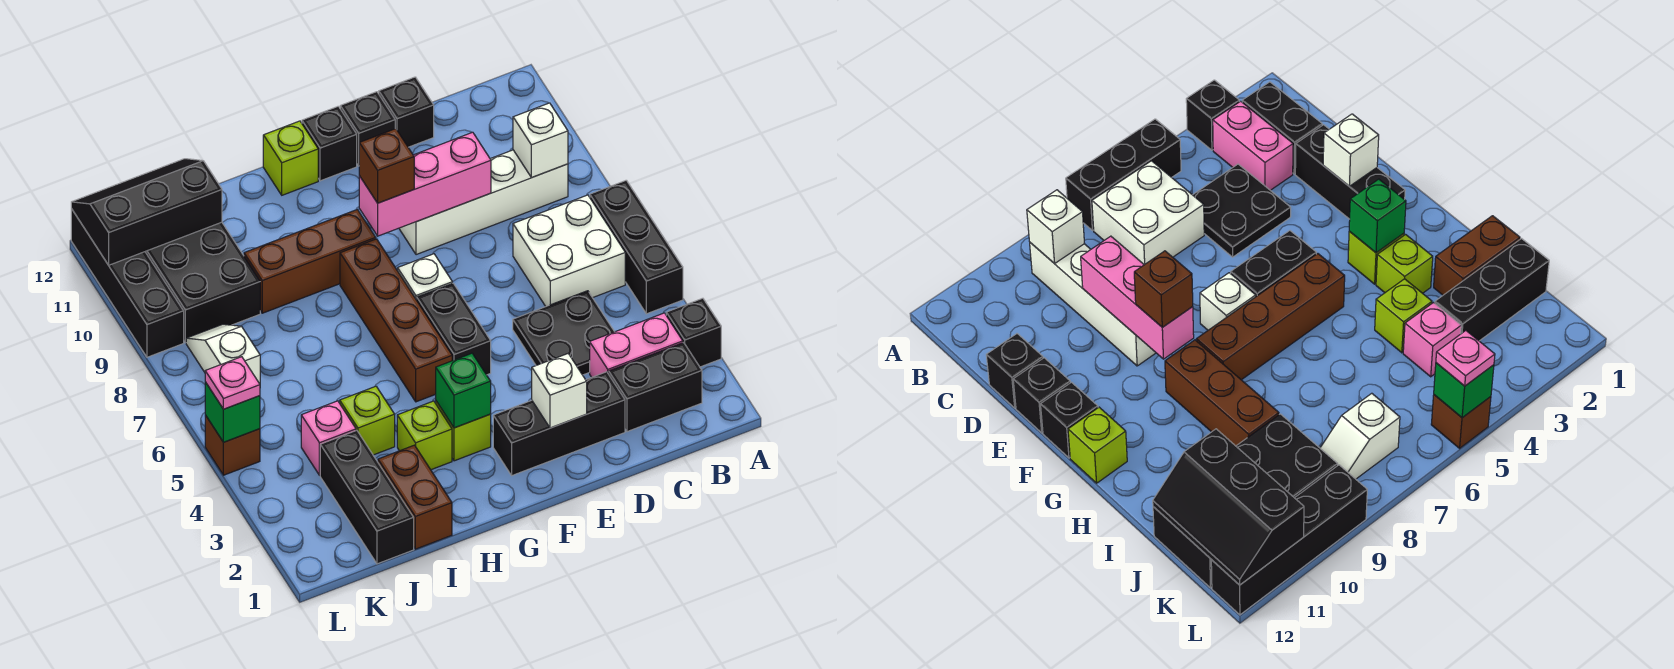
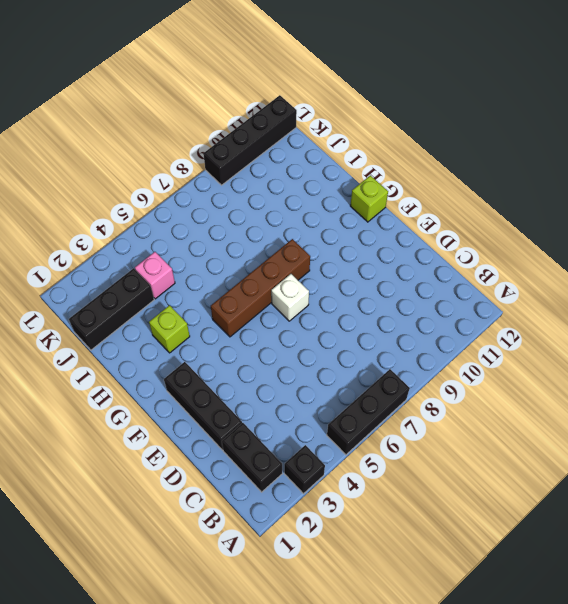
none -> pink 1x2 brick [590,313,683,377]
none -> white 2x2 brick [513,195,625,306]
none -> white 1x4 brick [399,150,568,255]
none -> black 2x2 plate [513,291,614,375]

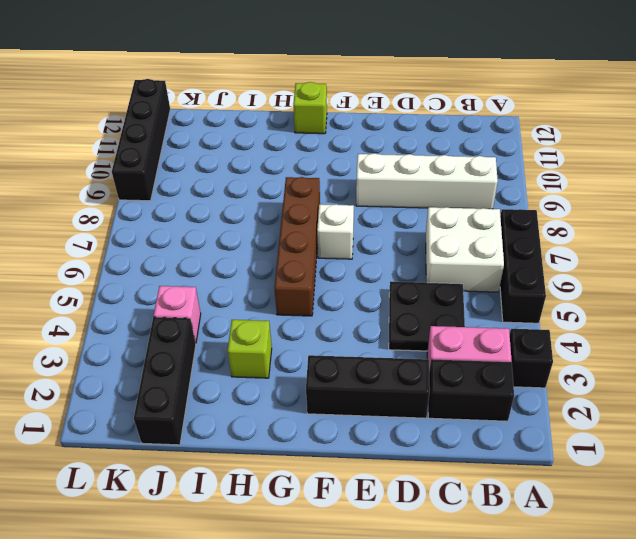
none -> black 1x1 brick [379,77,434,147]
none -> black 1x1 brick [340,92,395,166]
none -> black 1x2 brick [417,283,491,375]
none -> black 1x1 brick [302,106,357,181]

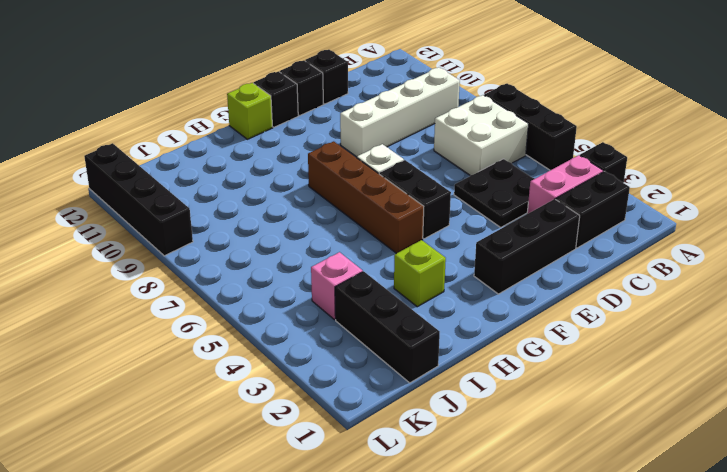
none -> lime 1x1 brick [436,401,491,461]
none -> brown 1x3 brick [244,209,376,313]
none -> brown 1x2 brick [378,445,452,549]
none -> lime 1x1 brick [340,386,395,455]

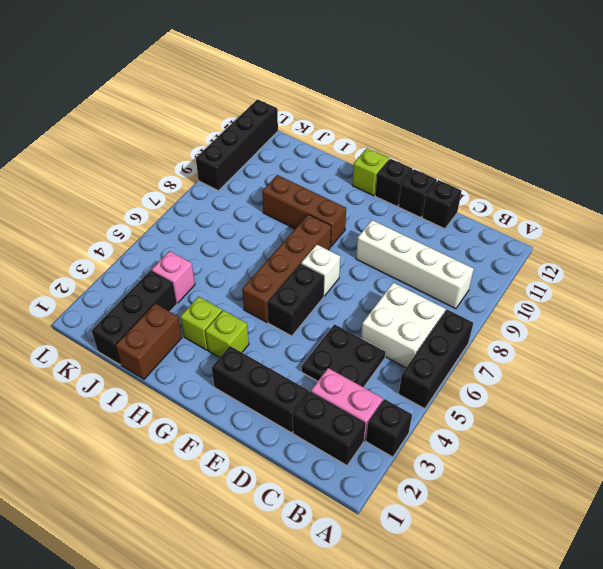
none -> lime 1x1 brick [340,386,395,455]
none -> black 2x4 brick [145,222,260,343]
none -> white 1x2 slope [186,324,260,384]
none -> brown 1x1 brick [205,415,260,475]

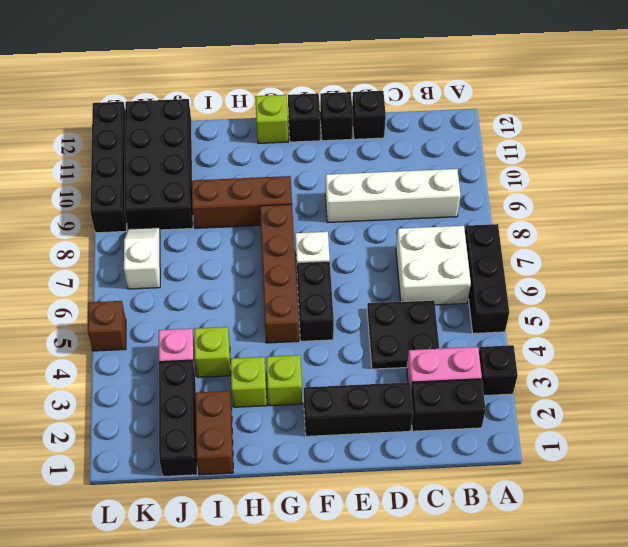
none -> white 1x1 brick [513,103,568,177]
none -> pink 1x3 brick [359,132,491,236]
none -> white 1x1 brick [532,354,587,428]
none -> green 1x1 brick [436,353,491,428]

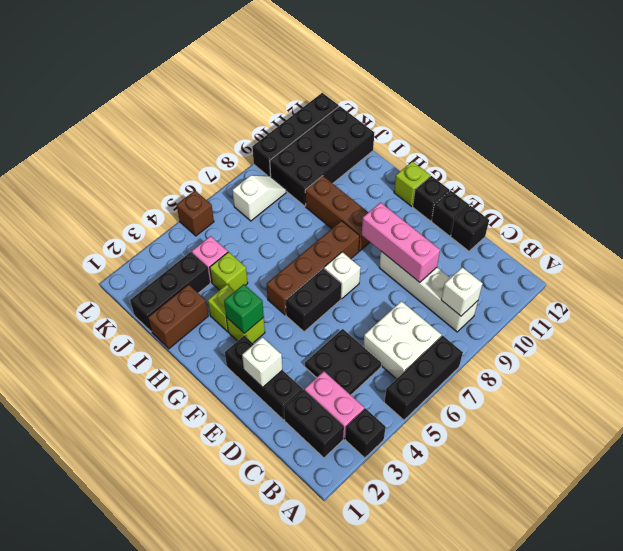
none -> black 2x3 slope [71,159,222,265]
none -> green 1x1 brick [205,382,260,442]
none -> brown 1x1 brick [359,129,414,203]
none -> pink 1x1 plate [205,357,260,409]

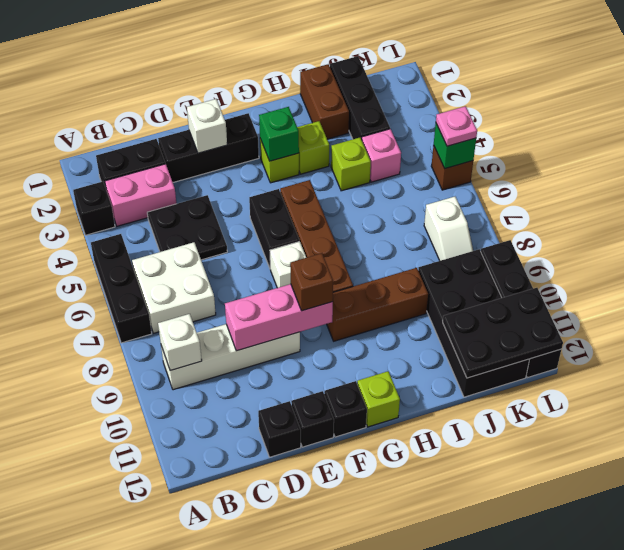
black 2x3 plate [443,288,563,378] -> black 2x3 slope [71,159,222,265]

